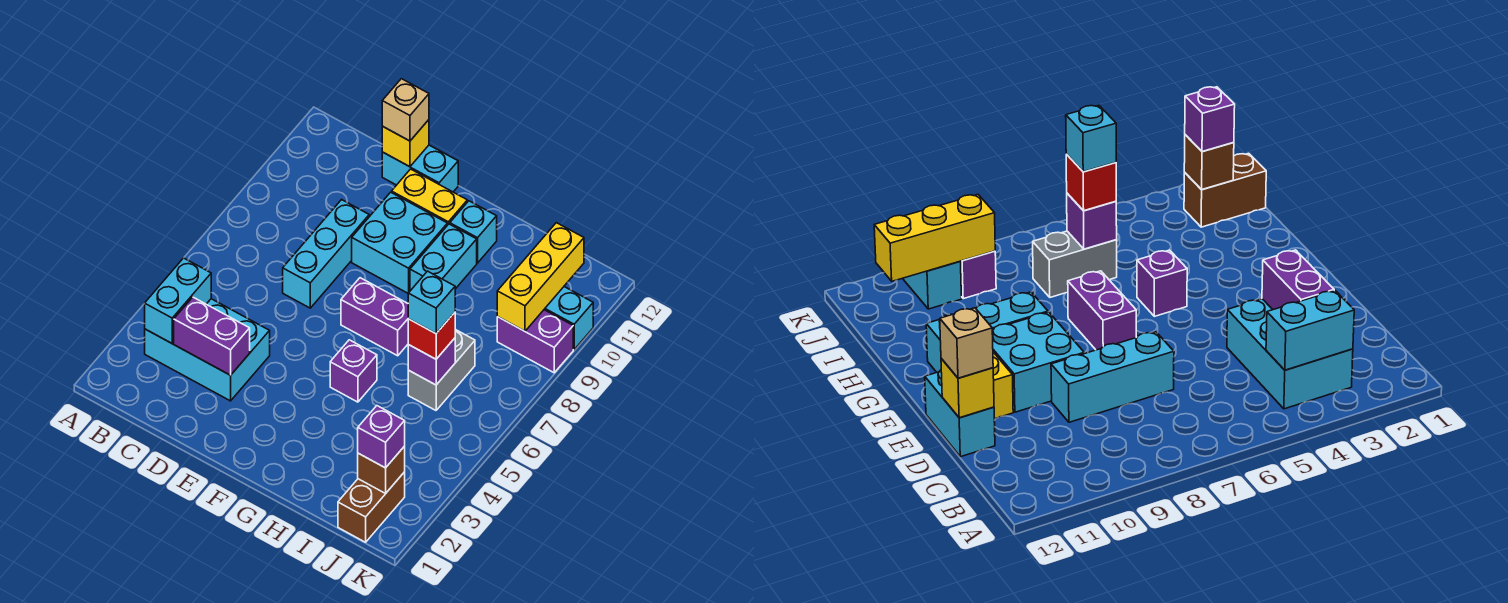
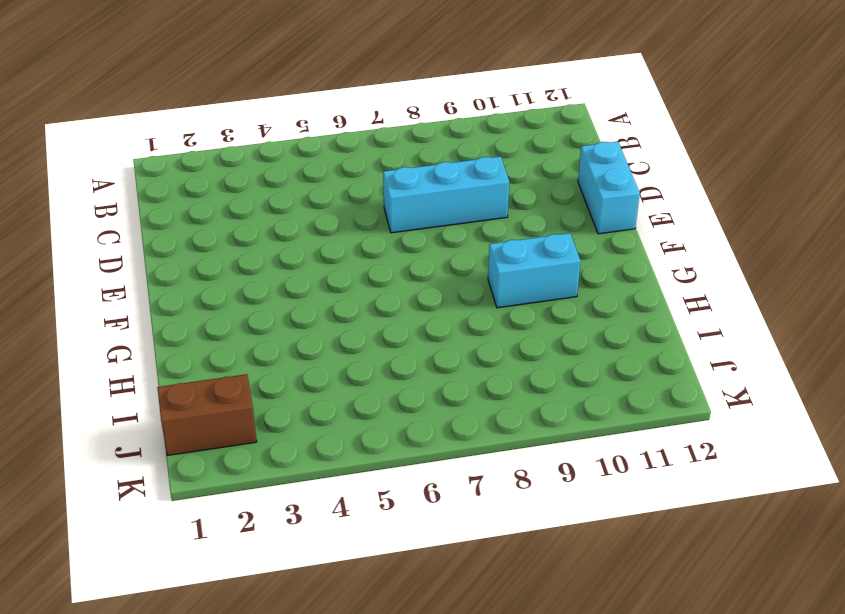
none -> cyan 2x3 brick [145,299,270,401]
none -> cyan 2x2 brick [352,192,447,293]
none -> yellow 1x2 brick [392,169,467,225]

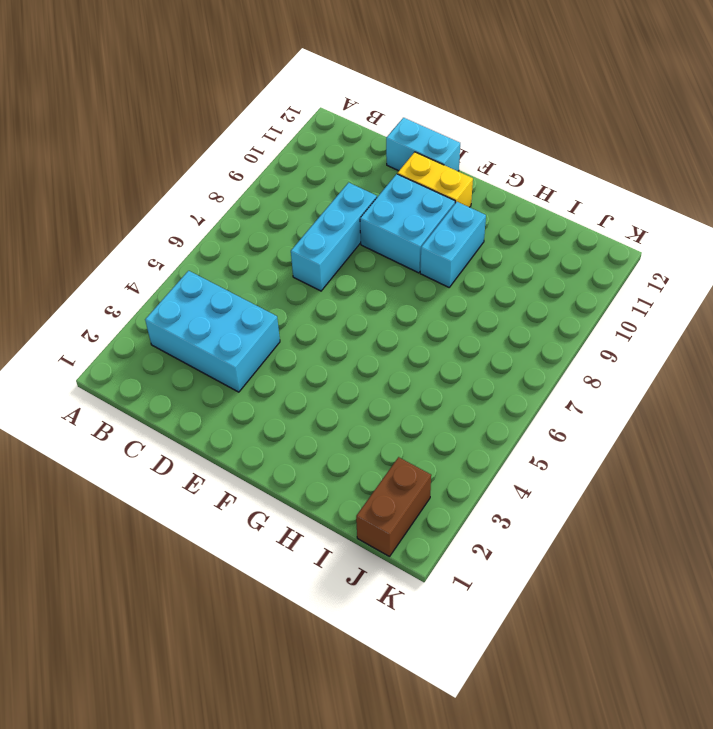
none -> purple 1x2 brick [341,278,408,356]
none -> purple 1x1 brick [330,340,377,402]
none -> cyan 1x1 brick [450,201,497,263]

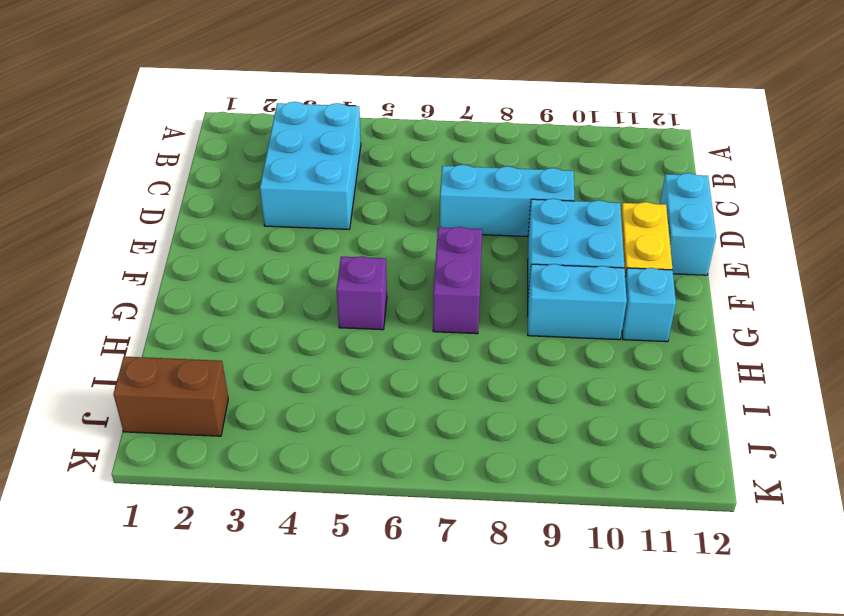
none -> grey 1x2 brick [408,329,475,410]
none -> purple 1x2 brick [497,310,573,373]
none -> cyan 1x2 brick [544,287,593,349]

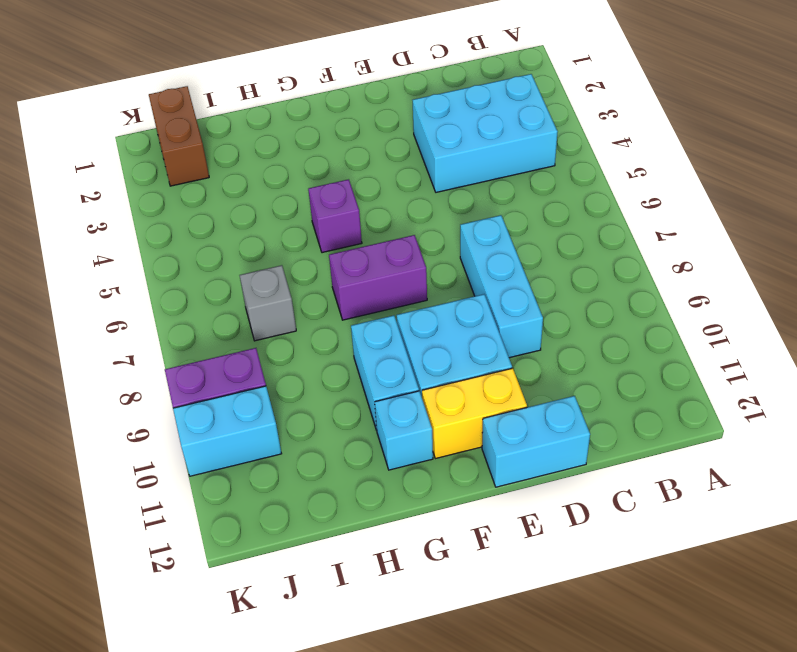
grey 1x1 brick [240,265,296,341] -> grey 1x2 brick [408,329,475,410]
none -> cyan 1x2 brick [145,258,211,343]
none -> purple 1x2 brick [174,297,250,375]
none -> yellow 1x1 brick [382,120,429,167]

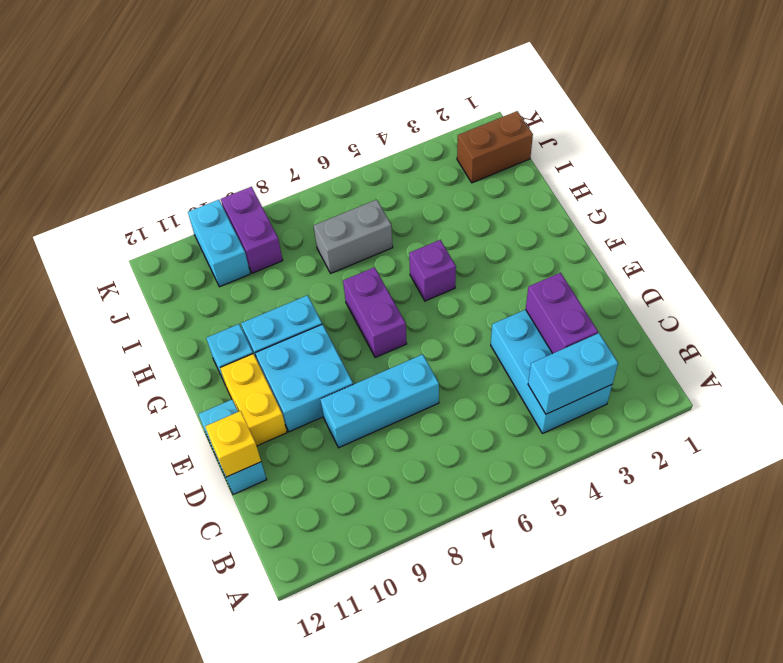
none -> purple 1x1 brick [408,338,455,385]
none -> brown 1x1 brick [358,446,405,493]
none -> yellow 1x3 brick [497,223,584,331]

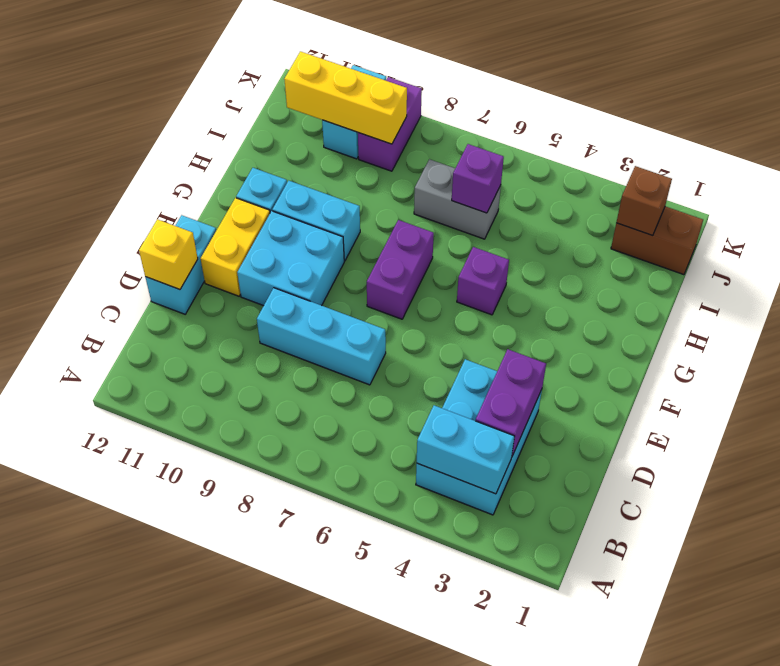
none -> tan 1x1 brick [382,79,429,141]
none -> red 1x1 brick [408,312,455,359]
none -> purple 1x1 brick [358,406,405,468]

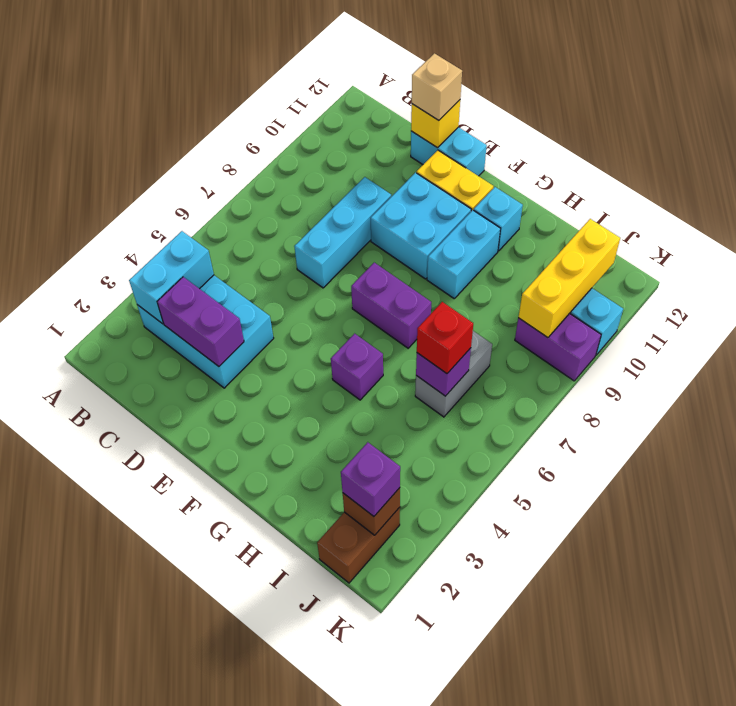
none -> cyan 1x1 brick [408,271,455,333]

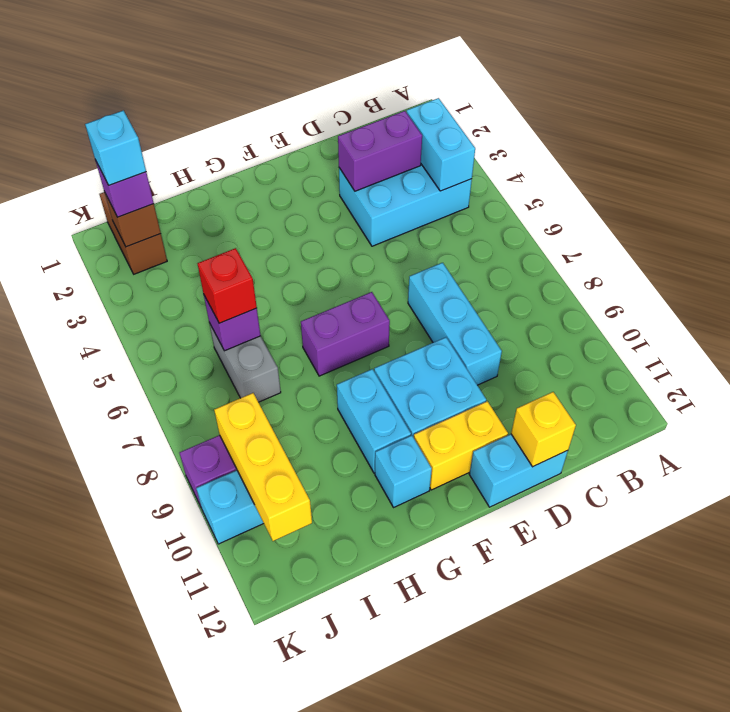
cyan 1x1 brick [85,110,146,185] -> cyan 1x1 brick moved to [408,271,455,333]
none -> purple 1x1 brick [330,340,377,402]
none -> tan 1x1 brick [382,79,429,141]

